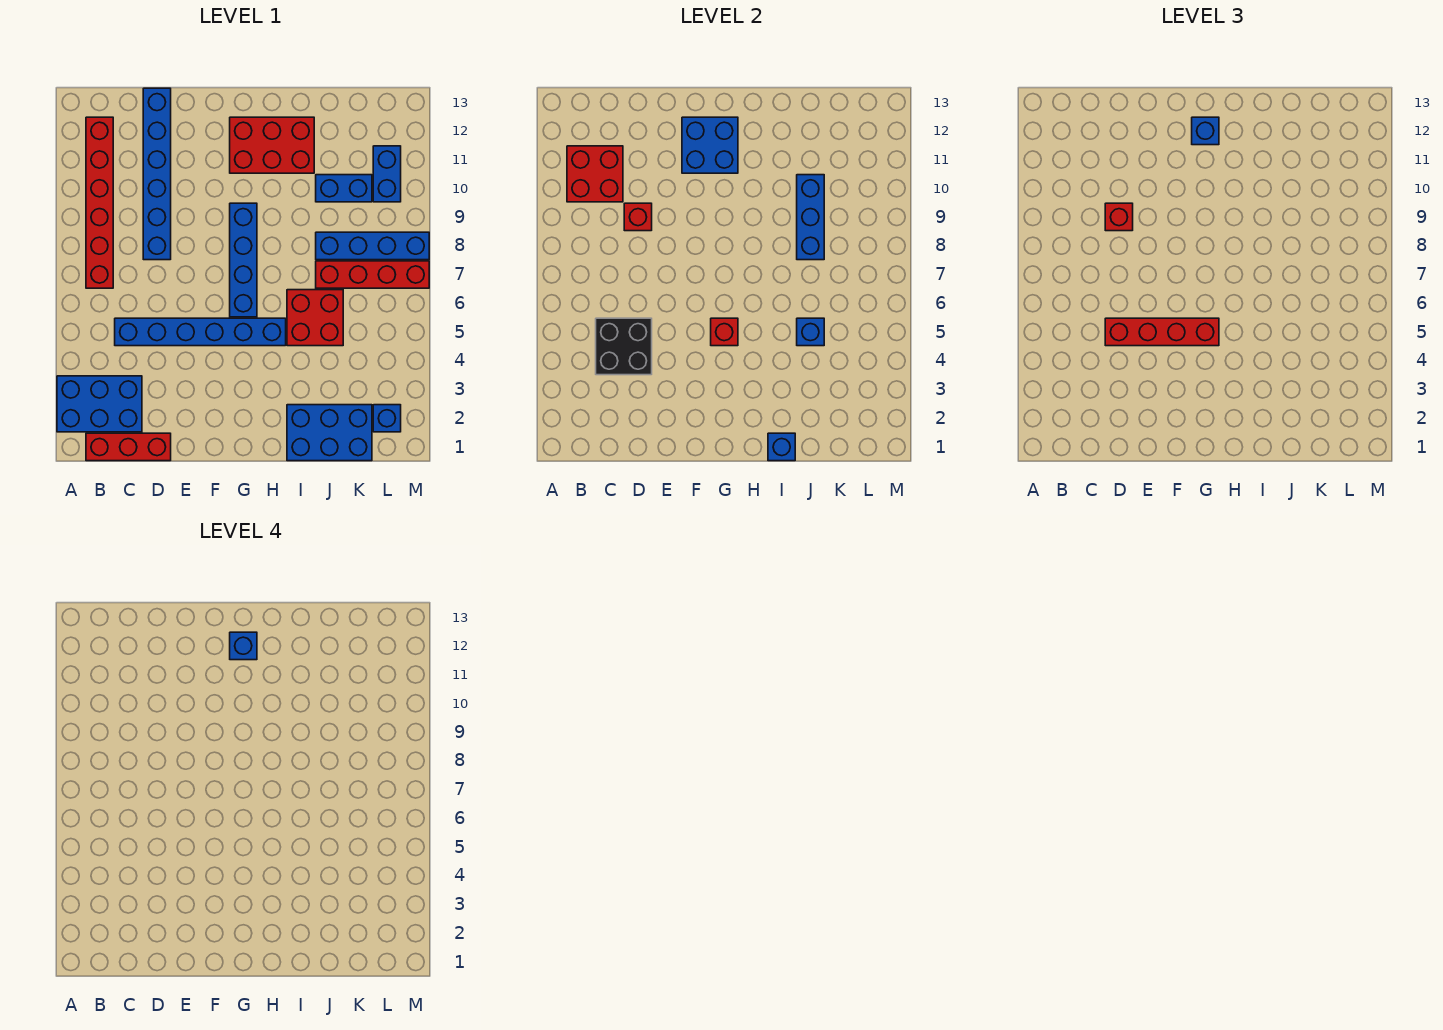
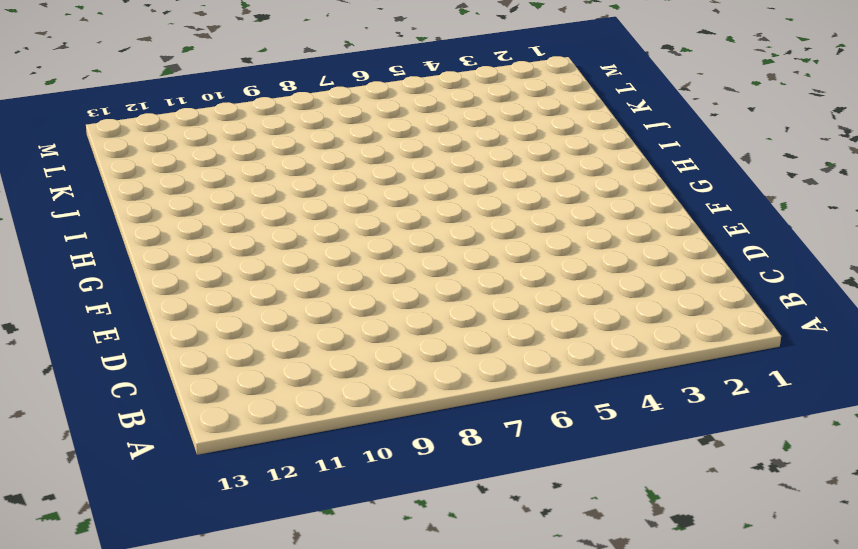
none -> blue 2x3 brick [57,376,142,432]
none -> red 1x3 brick [86,433,171,461]
none -> red 1x6 brick [86,117,113,288]

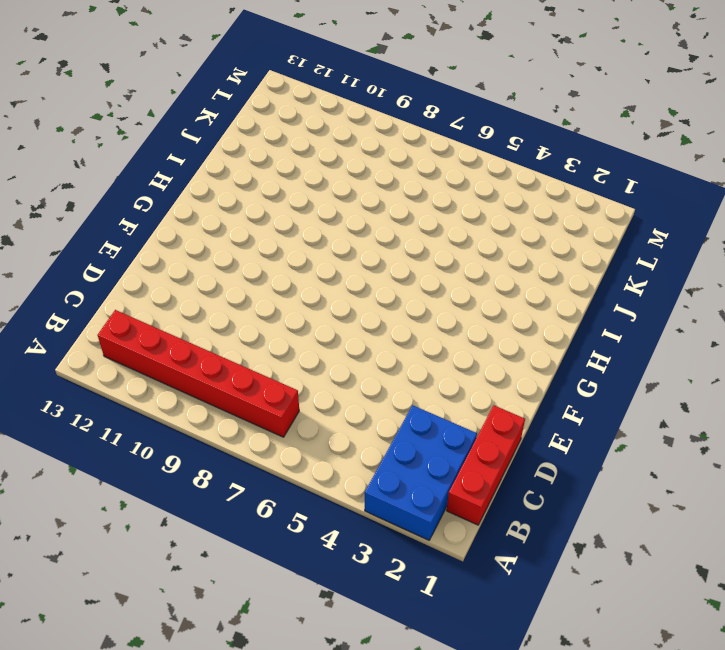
none -> blue 1x6 brick [115,318,286,346]
none -> blue 1x6 brick [143,88,171,260]
none -> blue 1x4 brick [230,203,257,317]

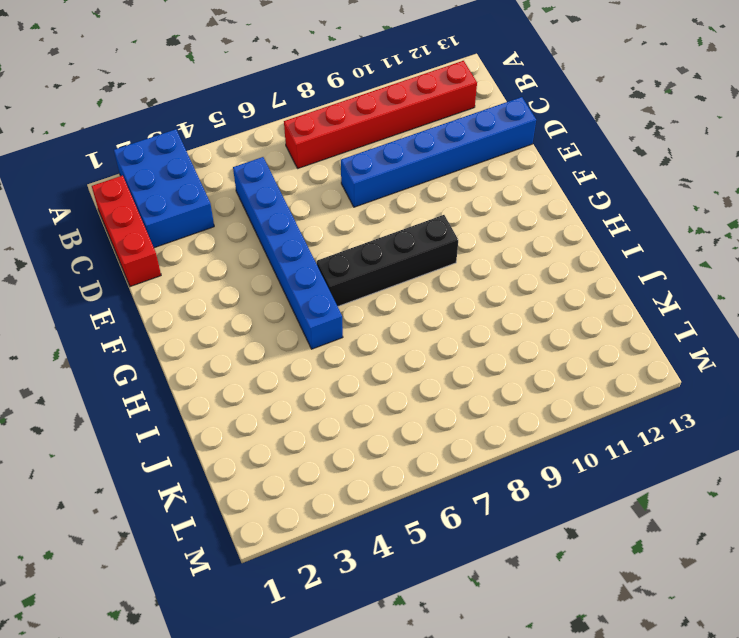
black 1x4 brick [316,215,458,306] -> blue 1x4 brick [230,203,257,317]
none -> red 2x3 brick [230,117,314,173]
none -> blue 2x3 brick [287,405,372,461]
none -> red 2x2 brick [287,290,343,346]

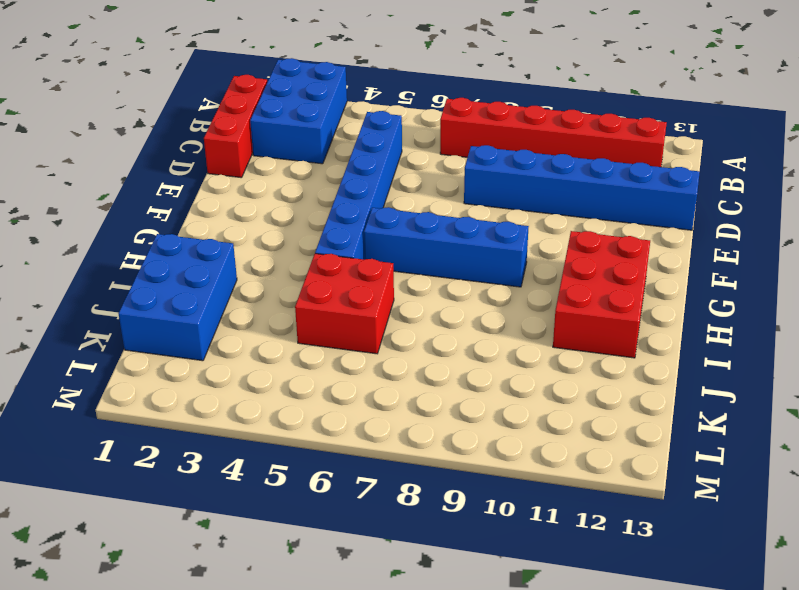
none -> red 1x4 brick [316,261,429,288]
none -> blue 1x4 brick [316,232,429,260]
none -> blue 1x2 brick [316,175,372,202]

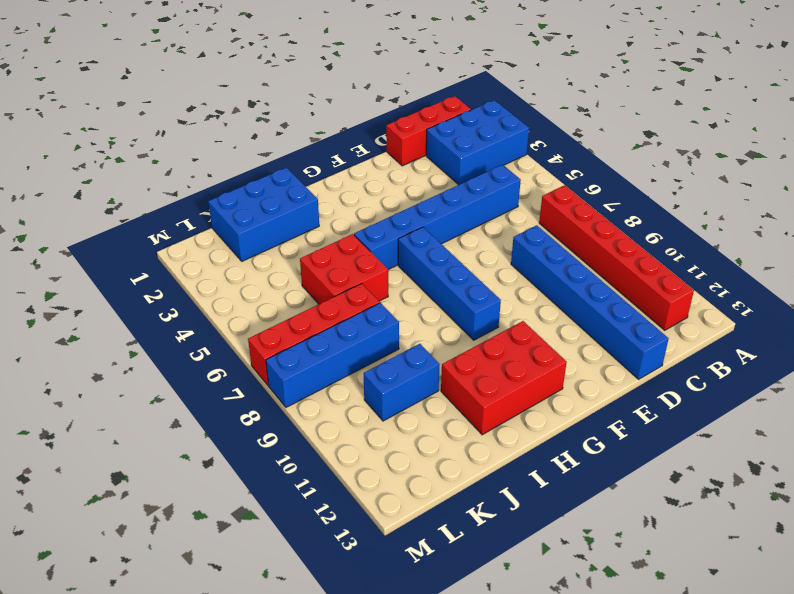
none -> blue 1x1 brick [373,405,401,432]
none -> blue 1x2 brick [373,146,401,202]
none -> red 2x2 brick [567,146,623,202]

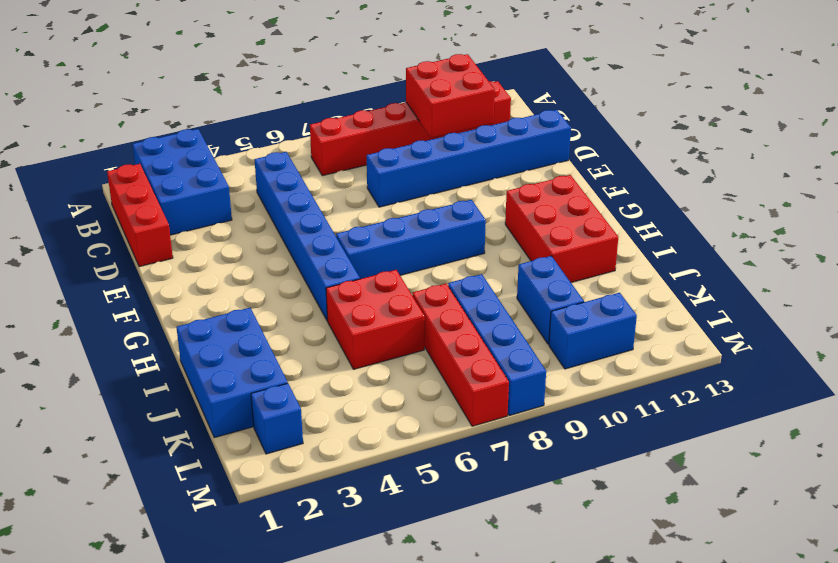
none -> black 2x2 brick [596,318,652,375]
none -> red 1x1 brick [624,203,652,231]
none -> blue 2x2 brick [682,117,738,173]

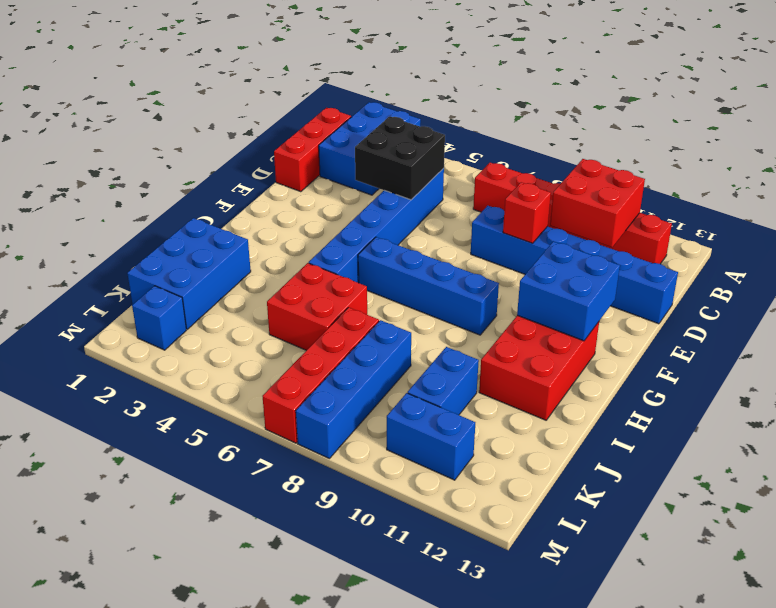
none -> red 1x1 brick [711,318,738,346]
none -> blue 1x1 brick [768,433,795,461]
none -> blue 1x1 brick [797,318,824,346]

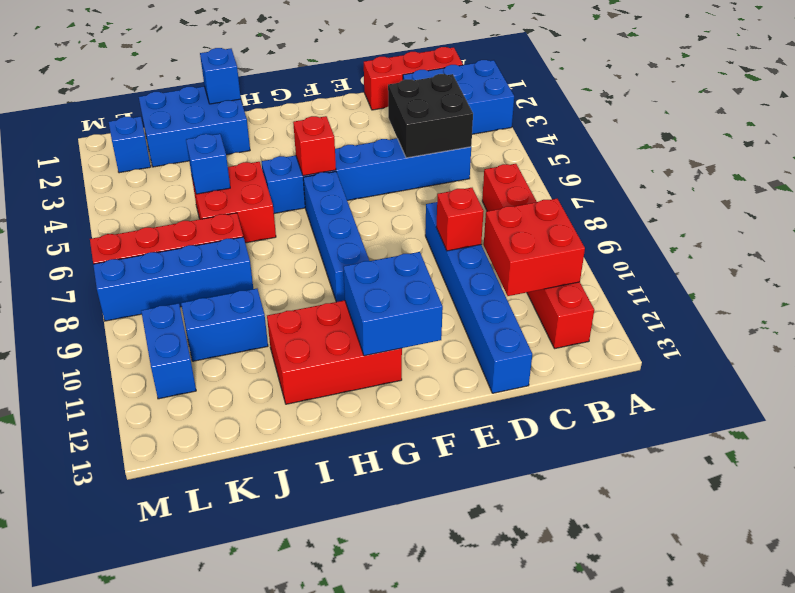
none -> blue 1x3 brick [797,175,824,260]
none -> red 1x4 brick [1105,318,1219,346]
none -> red 1x1 brick [1105,203,1133,231]

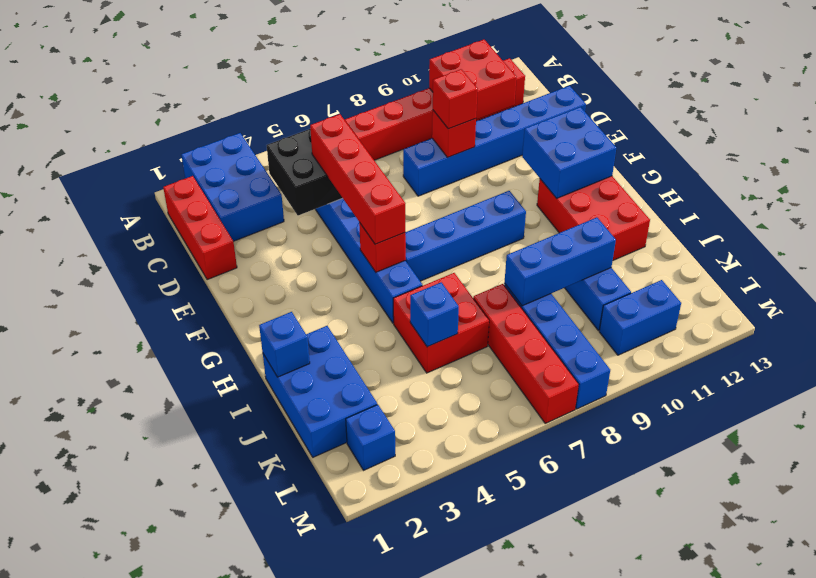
none -> blue 1x1 brick [1192,117,1219,145]
none -> blue 1x1 brick [230,632,257,660]

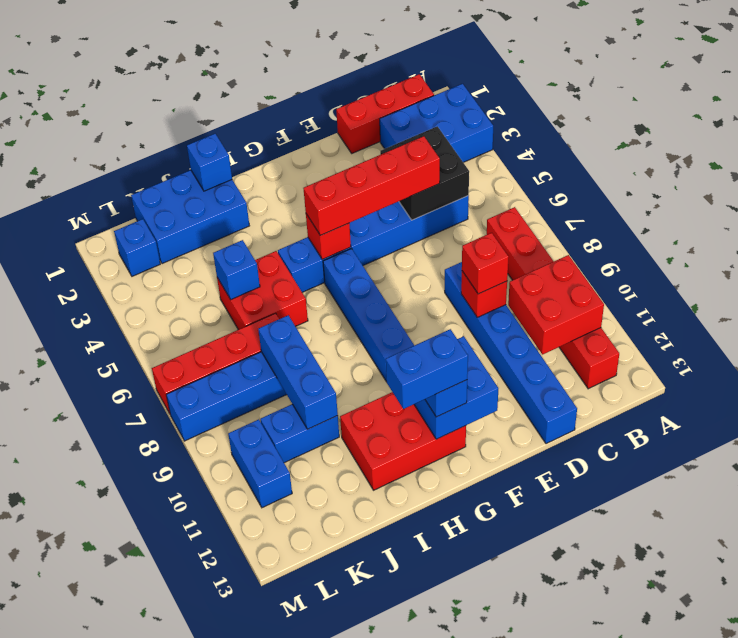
blue 1x2 brick [386,329,468,409] -> blue 1x1 brick [230,632,257,660]

